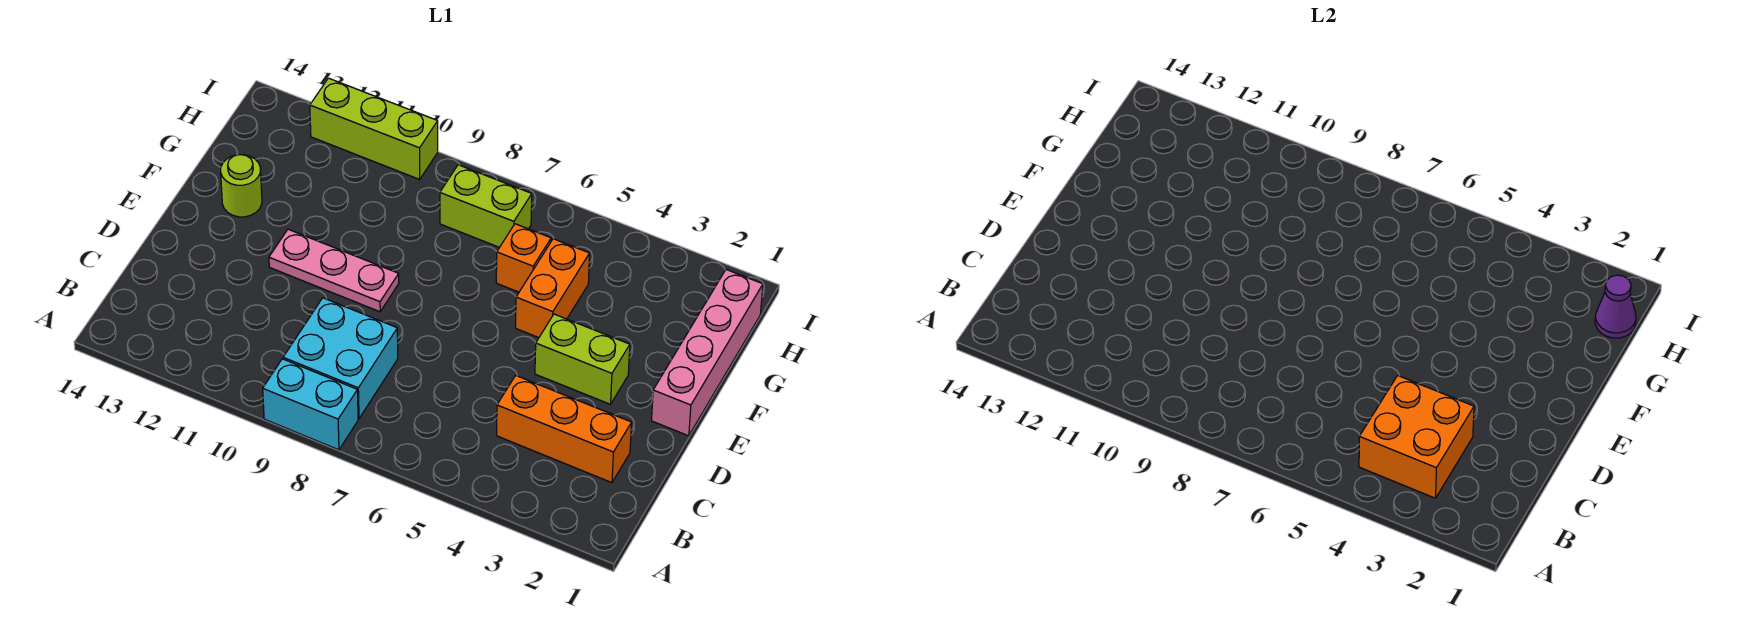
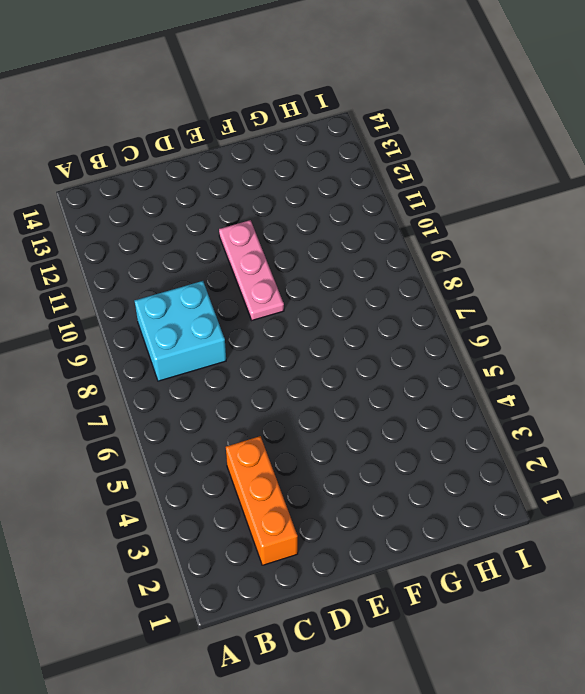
none -> cyan 1x2 brick [263,359,358,450]
none -> pink 1x4 brick [652,270,763,436]
none -> lime 1x2 brick [535,314,630,404]

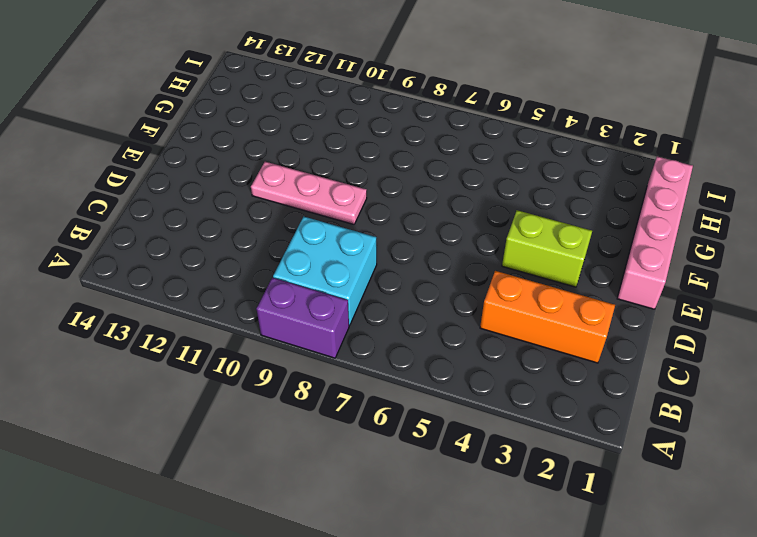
purple 1x2 brick [256,278,349,358] -> cyan 1x2 brick [263,359,358,450]
none -> orange 1x2 brick [515,239,590,338]
none -> lime 1x1 round brick [221,155,262,217]
none -> orange 1x1 brick [496,224,551,292]

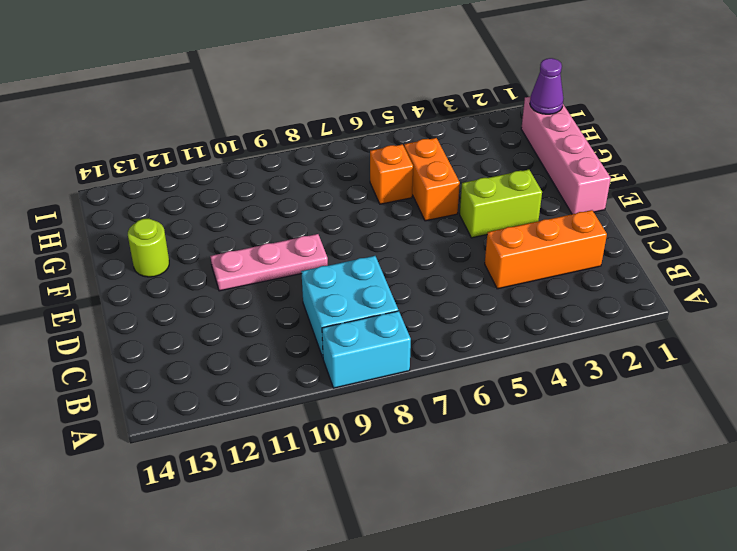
none -> lime 1x2 brick [440,165,532,247]
none -> lime 1x3 brick [310,78,438,179]
none -> orange 2x2 brick [1359,376,1474,498]

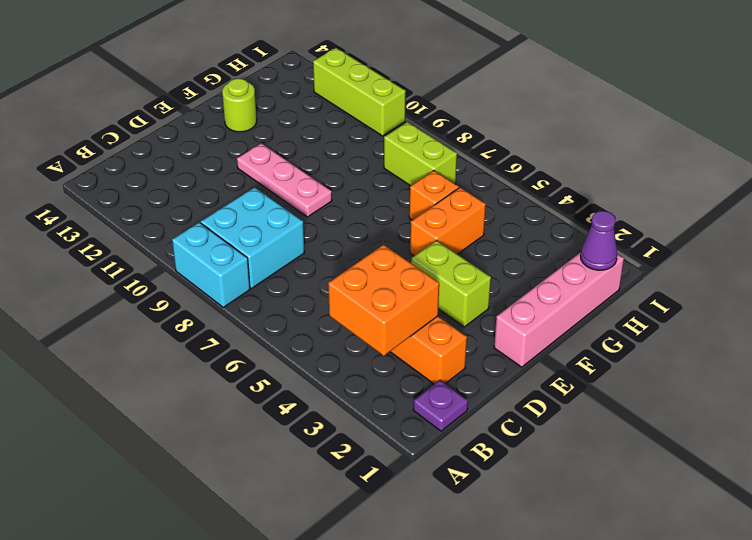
purple 1x1 plate [413,380,468,431] -> none

